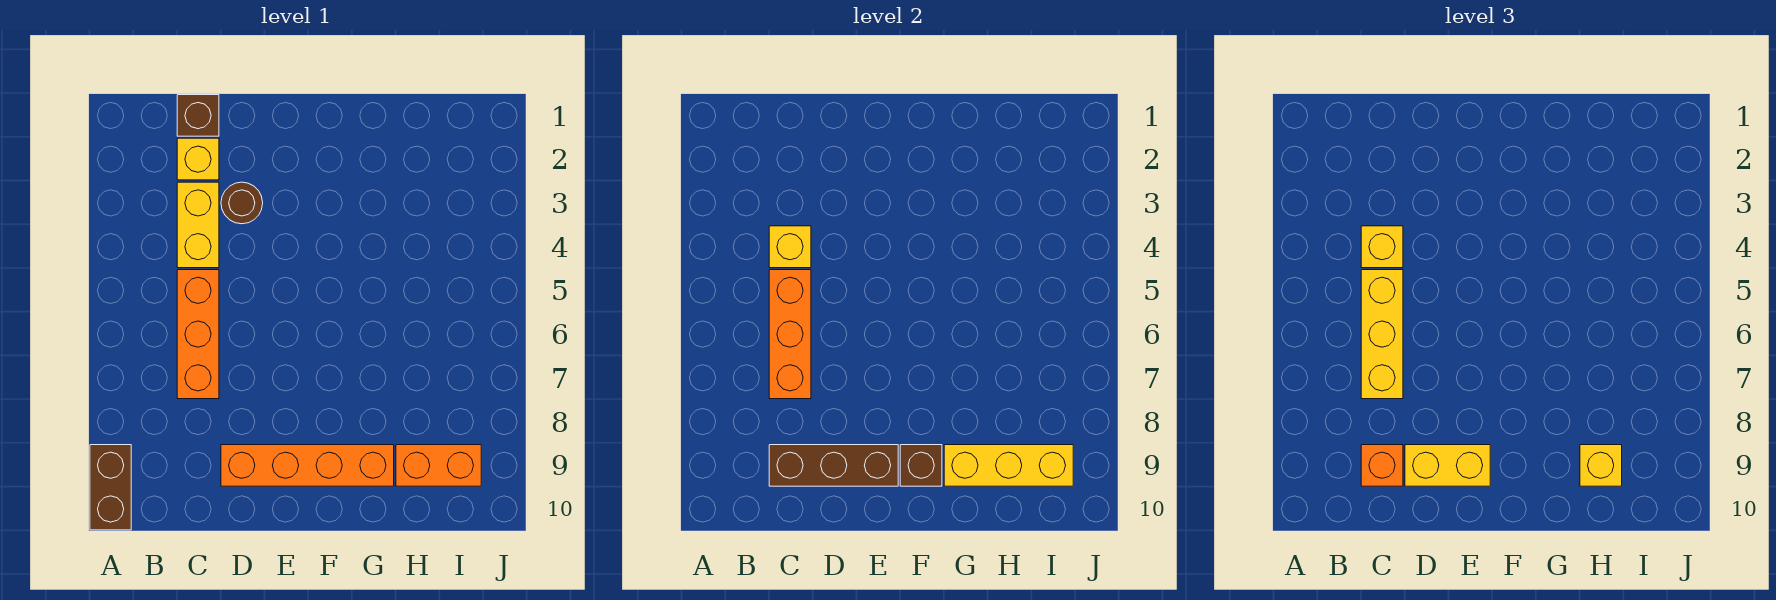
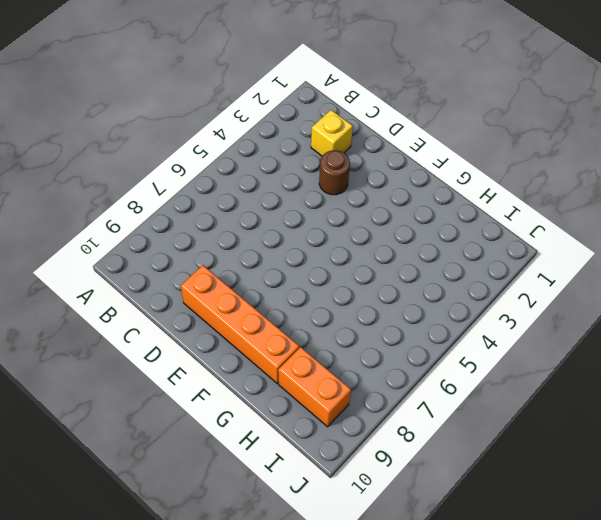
none -> brown 1x2 brick [90,445,131,530]
none -> brown 1x1 brick [177,95,219,136]
none -> yellow 1x2 brick [177,182,219,268]

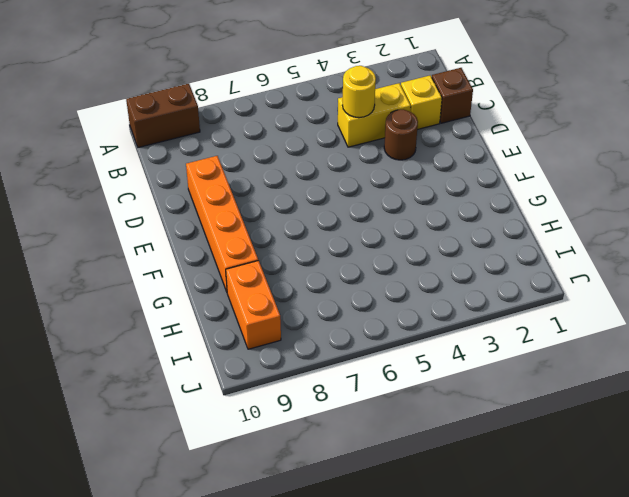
yellow 1x1 round brick [342,66,376,118] -> yellow 1x1 brick [769,226,811,268]
none -> orange 1x3 brick [177,270,219,399]
none -> orange 1x3 brick [769,270,811,399]
none -> brown 1x3 brick [769,445,898,486]

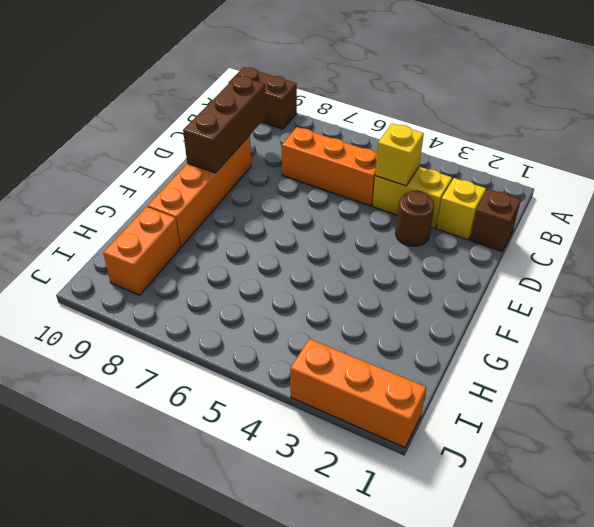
orange 1x3 brick [290,339,426,448] -> orange 1x3 brick moved to [769,270,811,399]
none -> brown 1x1 brick [900,445,942,486]
none -> yellow 1x3 brick [944,445,1073,486]
none -> yellow 1x1 brick [1361,226,1403,268]

